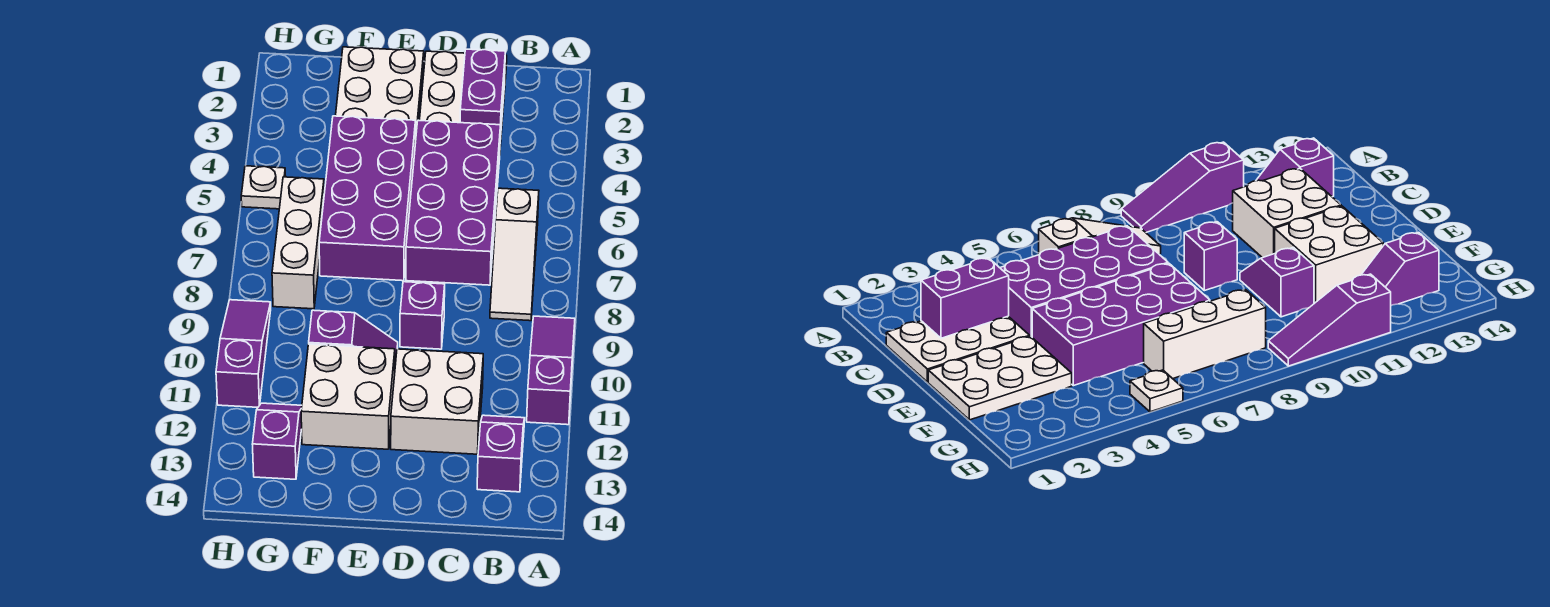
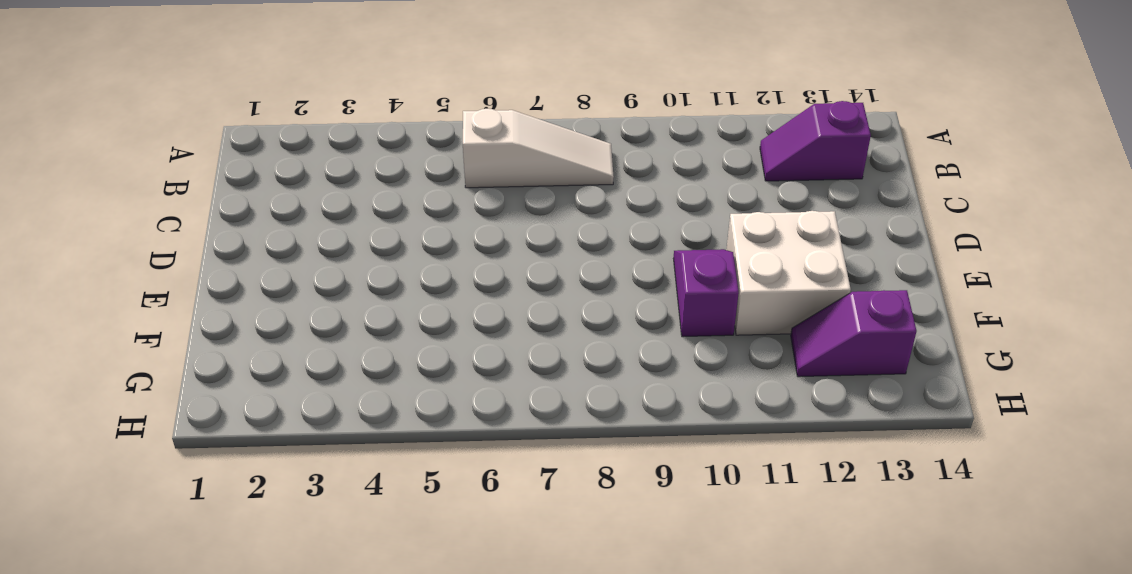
none -> purple 1x3 slope [527,316,575,425]
none -> white 2x3 plate [419,51,507,146]
none -> purple 2x4 brick [406,120,501,285]

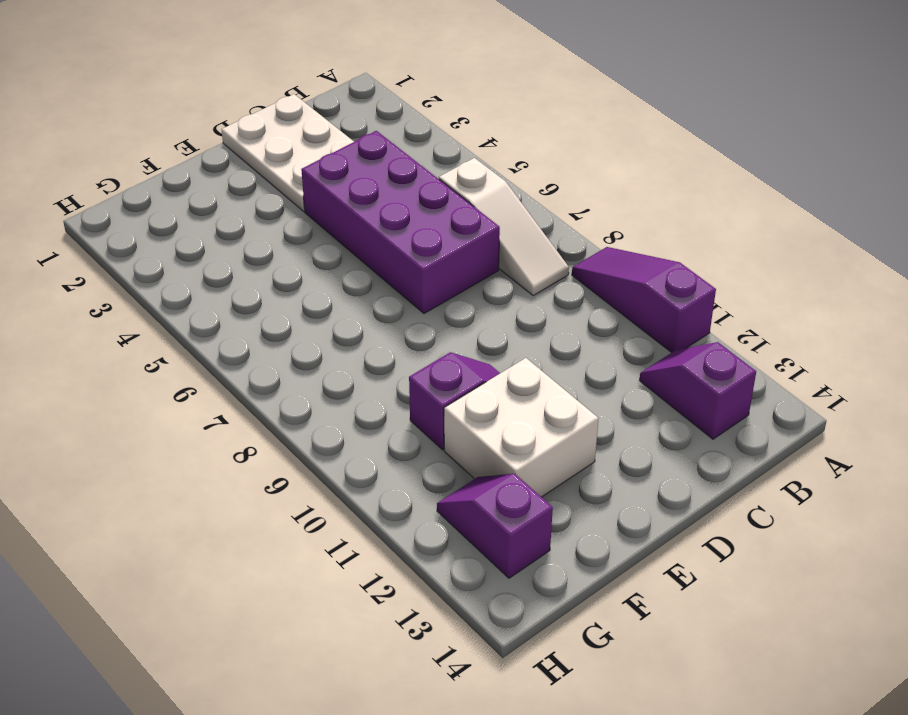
none -> white 2x2 brick [391,349,483,454]
none -> purple 1x1 brick [400,282,445,349]
none -> white 2x3 plate [336,47,424,143]

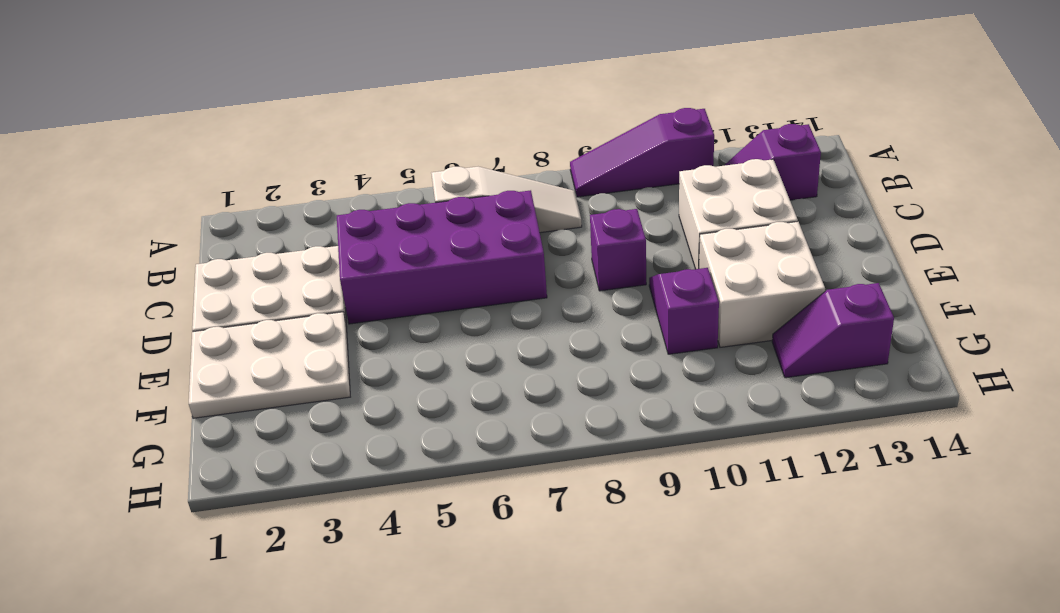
none -> purple 2x4 brick [319,116,416,281]
none -> white 1x3 brick [272,177,324,309]
none -> white 1x1 plate [241,166,286,209]

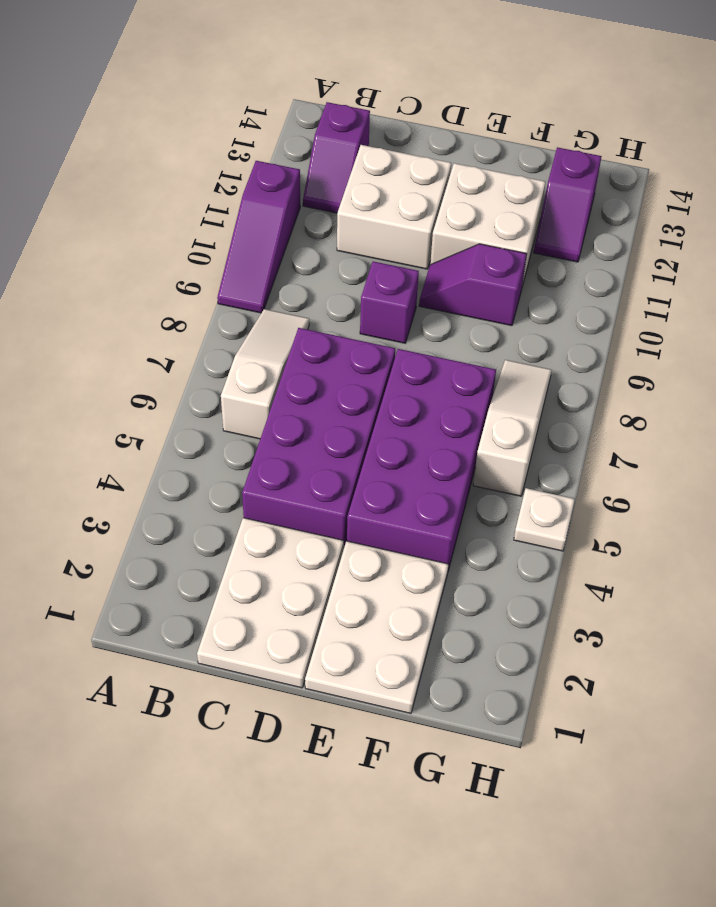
white 1x3 slope [473,360,552,496] -> white 1x3 brick [272,177,324,309]
none -> purple 1x3 slope [216,300,271,407]
none -> purple 1x2 brick [460,49,505,139]

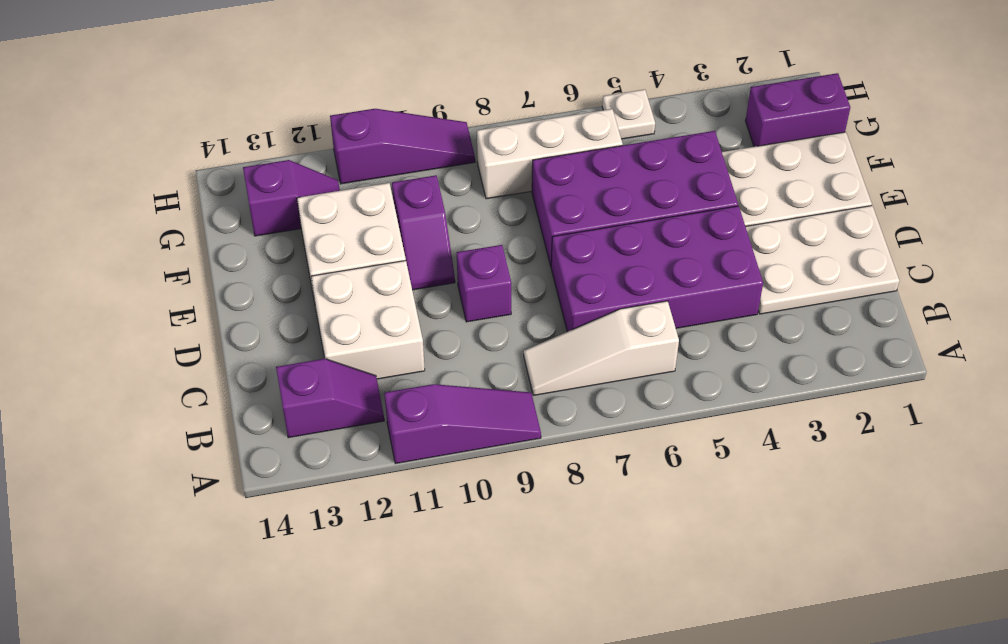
purple 1x2 brick [746,73,850,147] -> purple 1x2 brick moved to [460,49,505,139]

